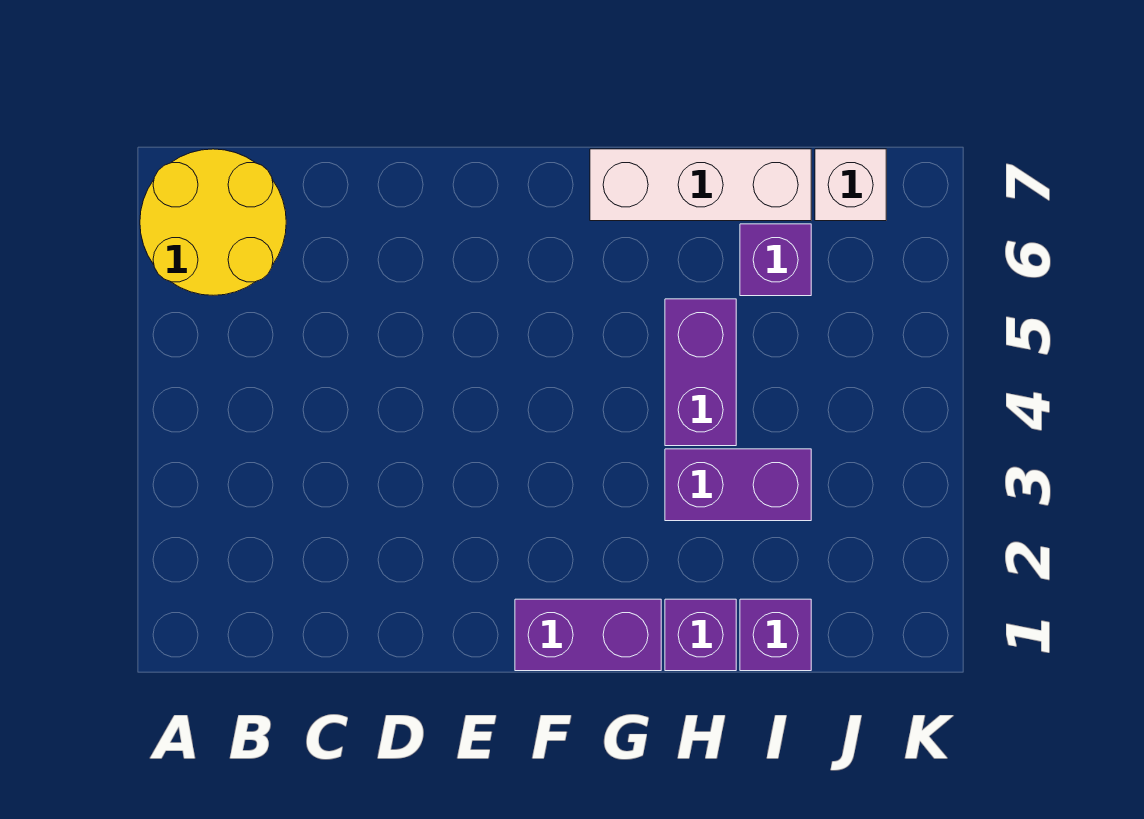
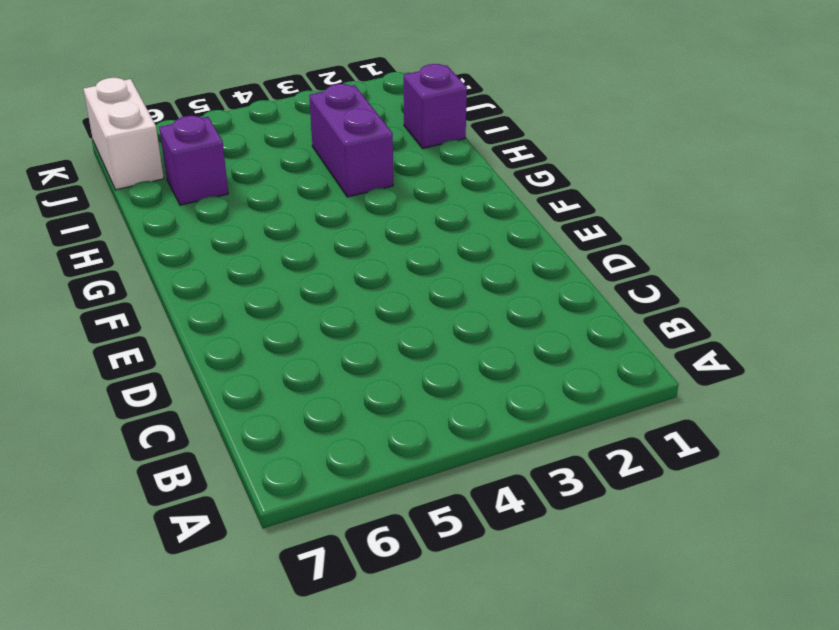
white 1x2 brick [84,78,164,190] -> white 1x1 brick [815,149,886,221]
none -> yellow 2x2 round brick [140,149,286,295]
none -> purple 1x2 brick [515,599,661,671]

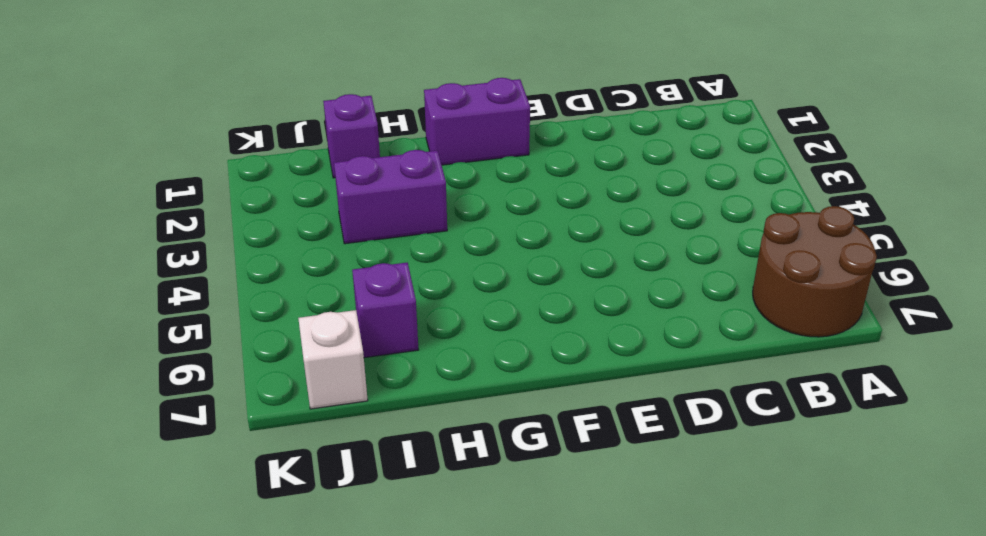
brown 2x2 round brick [753,206,877,337] -> yellow 2x2 round brick [140,149,286,295]
none -> white 1x3 brick [590,149,811,221]
none -> purple 1x1 brick [665,599,736,671]

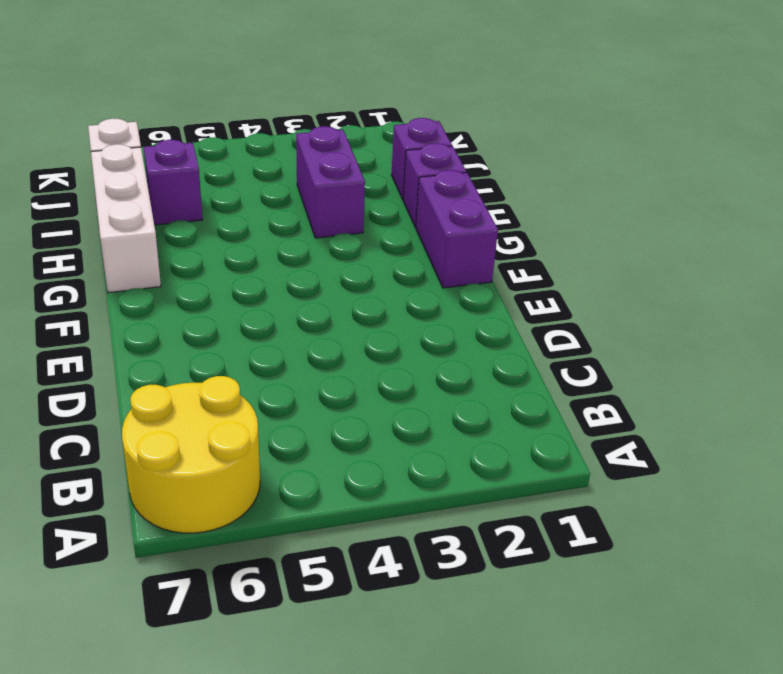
none -> purple 1x2 brick [665,299,736,446]

